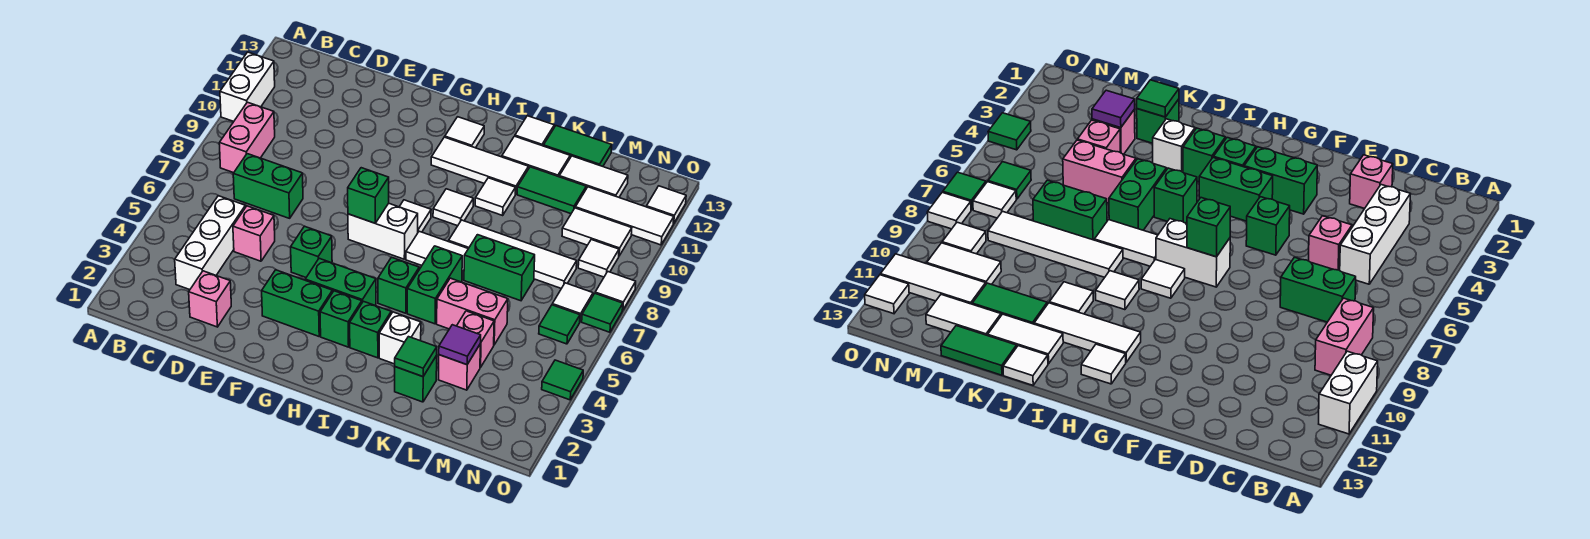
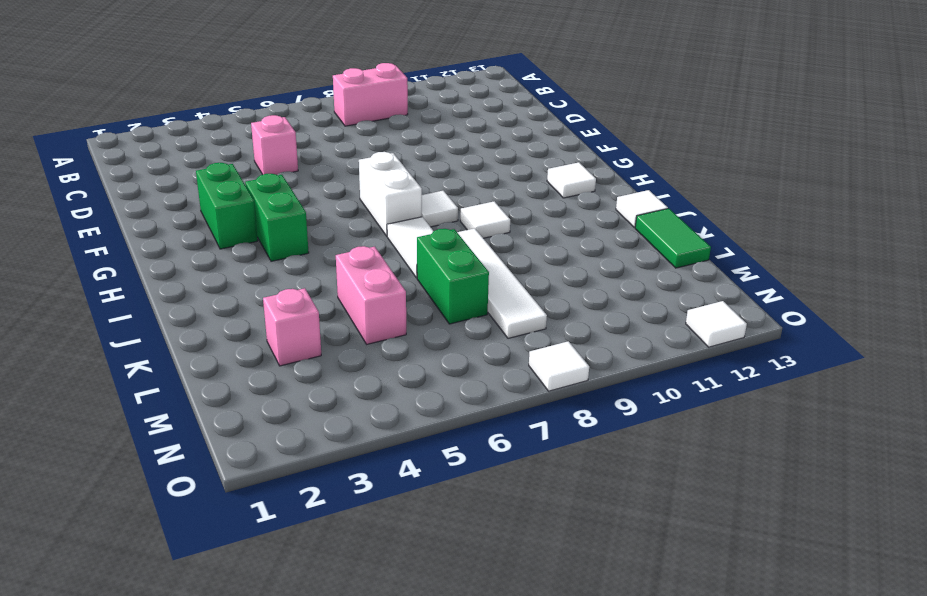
none -> white 1x2 brick [220,52,275,121]
none -> white 1x3 brick [175,196,245,290]
none -> green 1x2 brick [233,154,303,218]
none -> pink 1x1 brick [189,271,231,327]

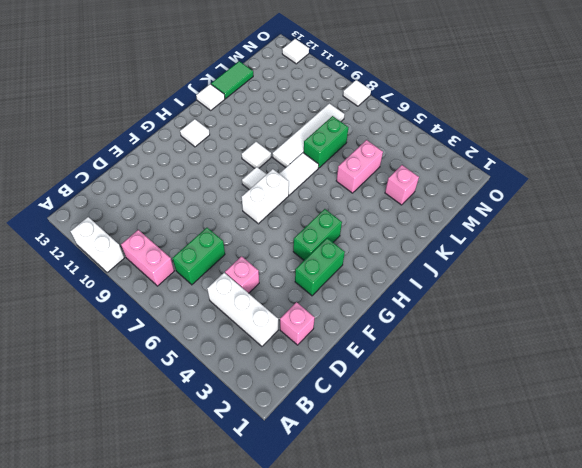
none -> green 1x1 brick [291,226,332,277]
none -> green 1x1 brick [320,291,362,347]
none -> white 1x3 tile [431,137,529,194]
none -> green 1x1 brick [350,301,391,358]

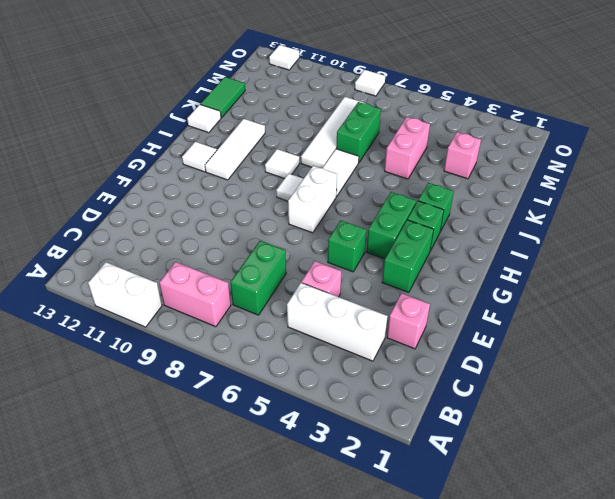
none -> green 1x1 brick [378,257,419,313]
none -> white 1x1 brick [379,312,421,364]
none -> green 1x2 brick [407,246,462,324]
none -> white 1x1 tile [475,178,515,215]

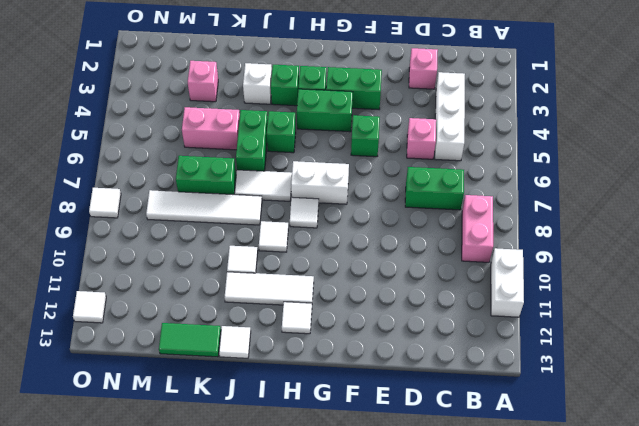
none -> white 1x2 tile [502,136,570,177]
none -> green 1x1 brick [395,356,437,402]
none -> green 1x2 tile [517,167,586,214]
none -> pink 1x1 brick [457,311,494,368]

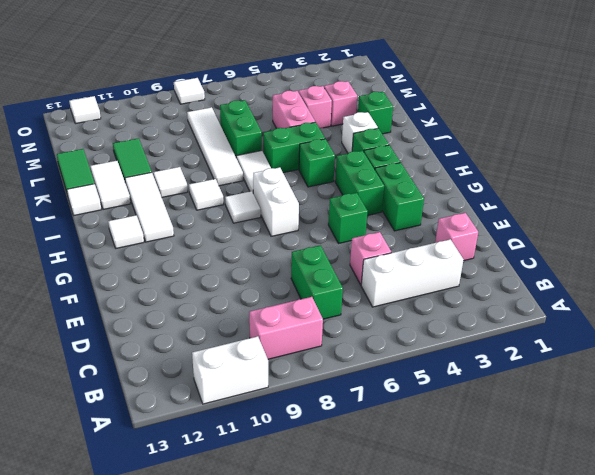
none -> white 1x2 tile [559,156,628,197]
none -> white 1x2 tile [562,208,632,256]
none -> white 1x3 tile [575,187,674,245]
none -> green 1x1 tile [539,305,580,344]

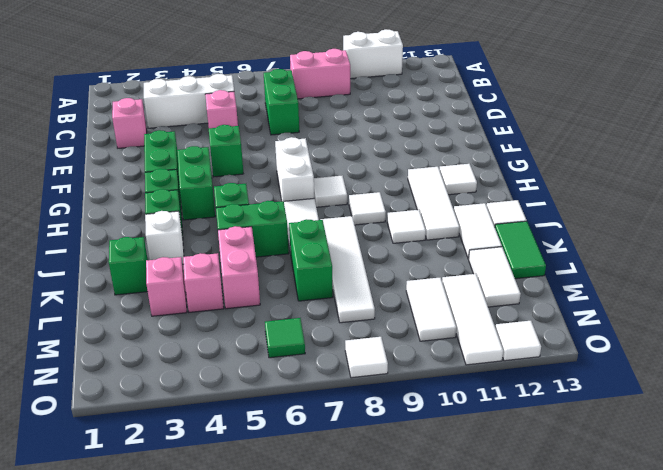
none -> green 1x2 tile [517,167,586,214]
none -> white 1x1 tile [552,283,593,321]
none -> white 1x1 tile [578,240,619,277]
none -> green 1x1 tile [542,360,583,400]

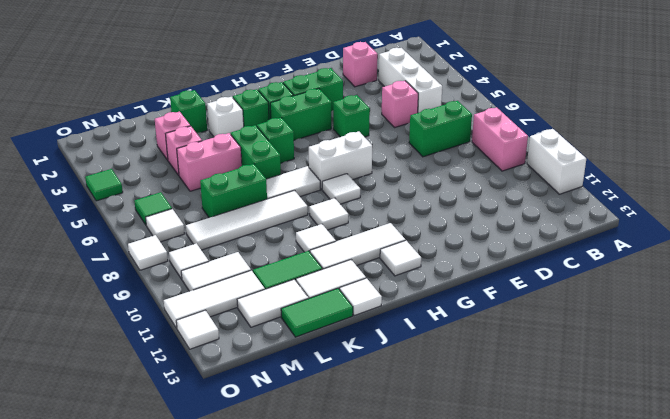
none -> green 1x1 tile [582,294,623,332]
none -> green 1x1 brick [348,168,389,223]
none -> green 1x1 tile [395,337,437,377]
none -> purple 1x1 tile [439,325,481,365]

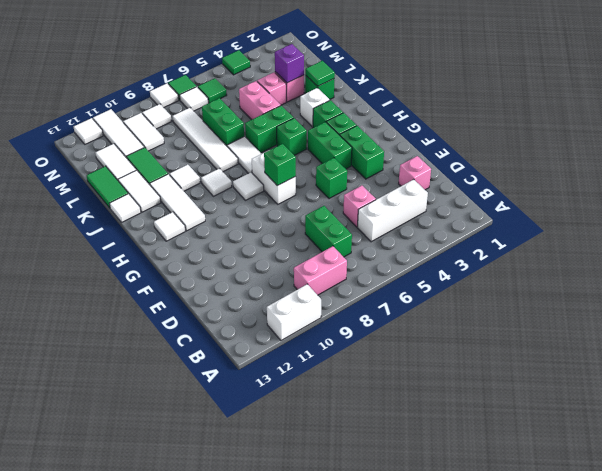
purple 1x1 brick [275,44,304,83] -> purple 1x1 tile [439,325,481,365]

